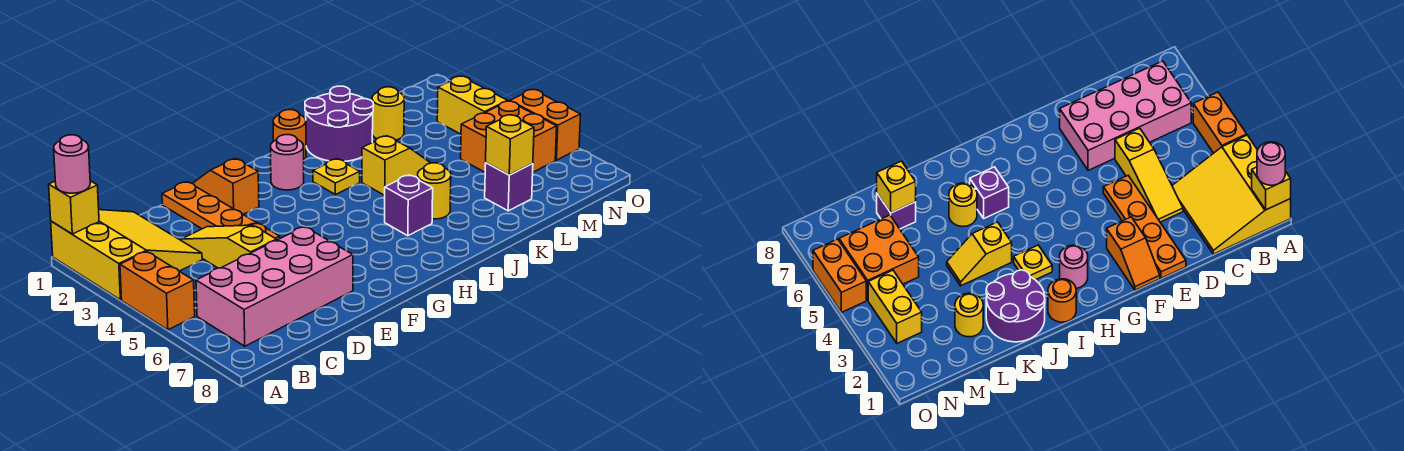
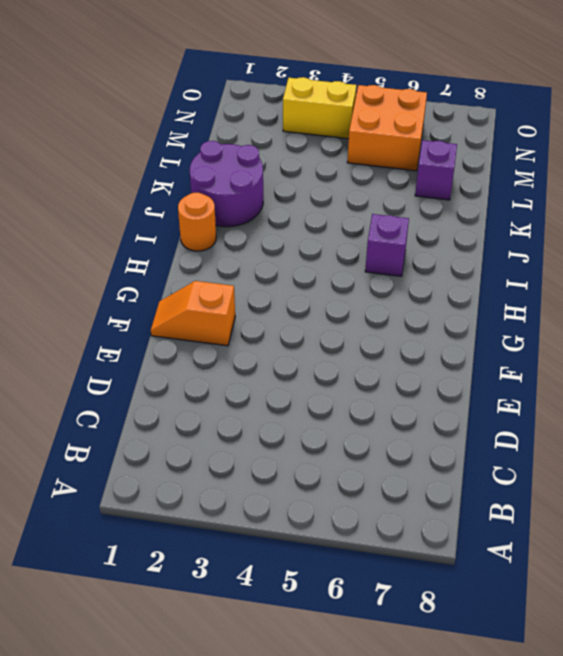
none -> yellow 3x3 slope [51,210,202,300]
none -> orange 1x2 brick [120,252,195,330]
none -> pink 2x4 brick [196,227,353,346]

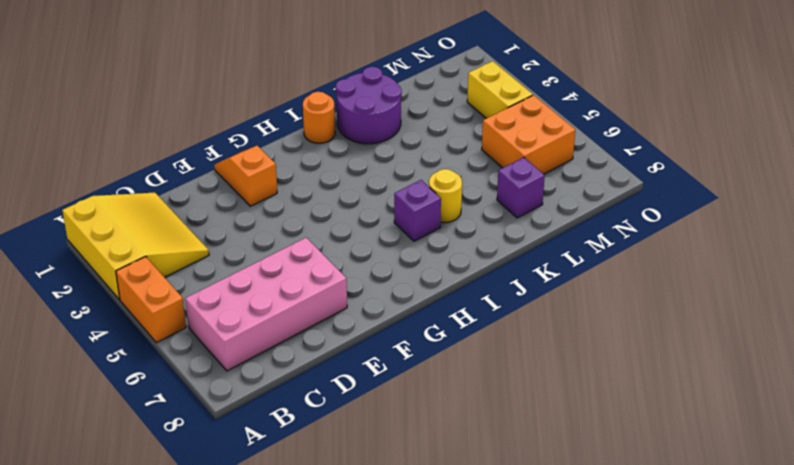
none -> yellow 1x3 slope [181,225,277,268]
none -> orange 1x4 plate [162,182,280,240]
none -> pink 1x1 round brick [271,135,304,190]

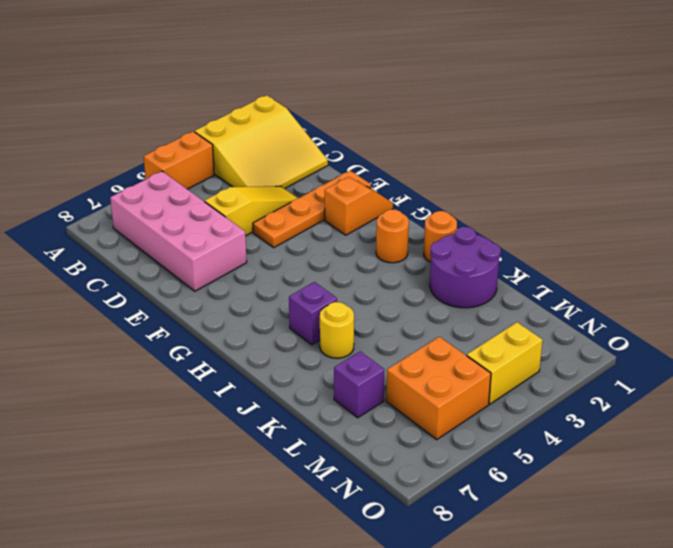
orange 1x1 round brick [376,209,409,263] -> pink 1x1 round brick [271,135,304,190]
none -> yellow 1x1 plate [313,159,360,195]
none -> yellow 1x2 slope [362,136,430,195]
none -> yellow 1x1 round brick [372,87,404,140]

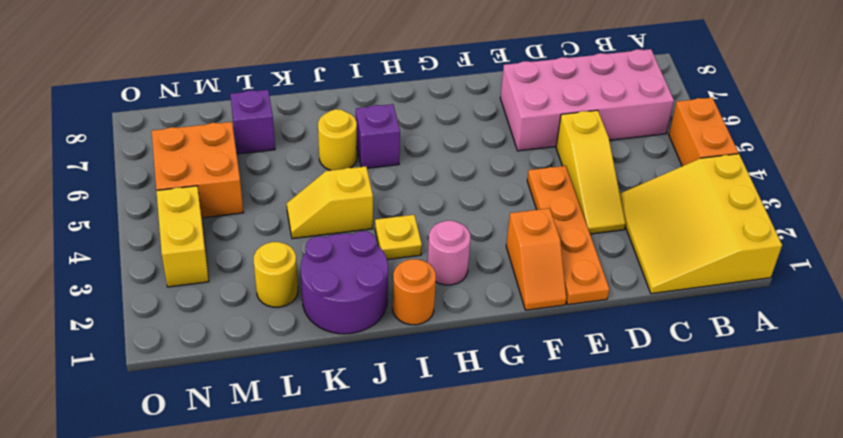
none -> orange 1x2 brick [510,90,581,160]
none -> yellow 1x1 brick [49,181,99,234]
none -> yellow 1x1 brick [486,115,534,175]

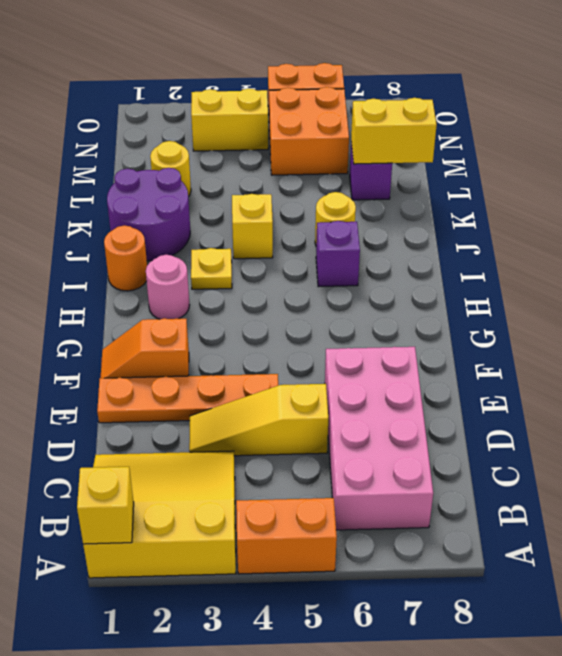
yellow 1x2 brick [351,98,437,164] -> yellow 1x1 brick [486,115,534,175]
none -> pink 1x1 round brick [54,135,90,193]

